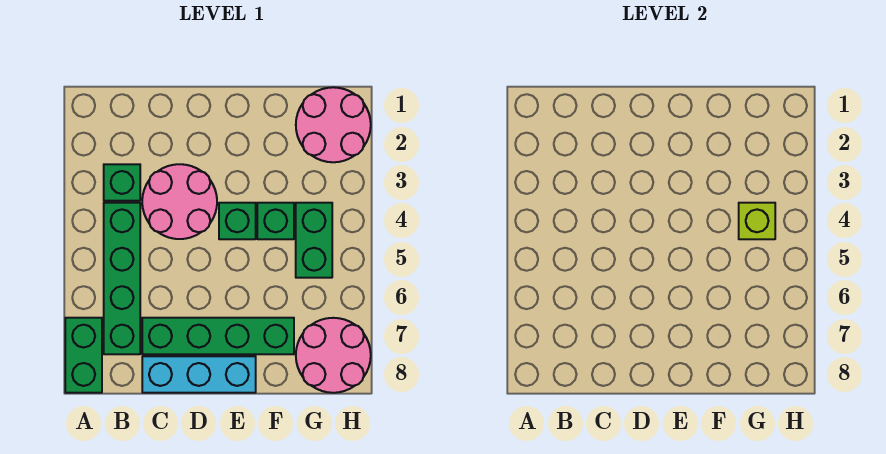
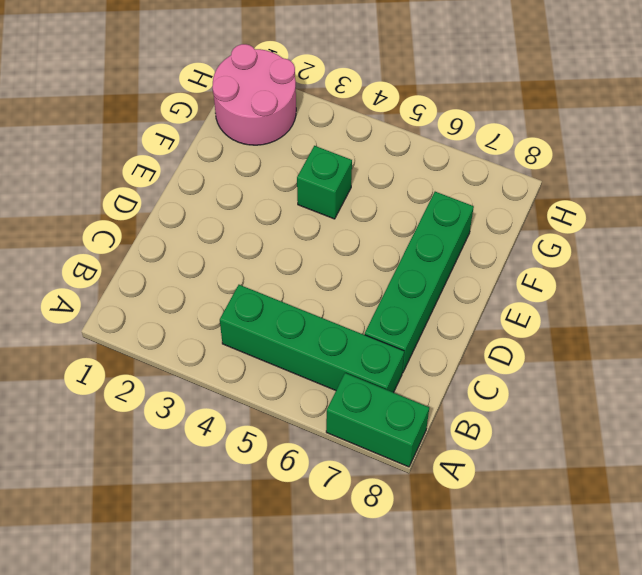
none -> green 1x1 brick [104,164,140,201]
none -> pink 2x2 round brick [142,164,217,239]
none -> cyan 1x3 brick [142,356,256,393]

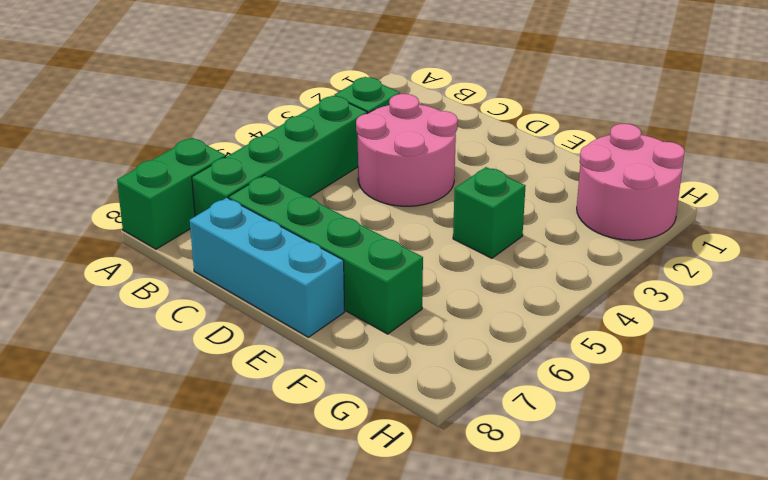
none -> green 1x1 brick [219,203,256,239]
none -> green 1x2 brick [296,203,332,278]
none -> pink 2x2 round brick [296,318,371,393]

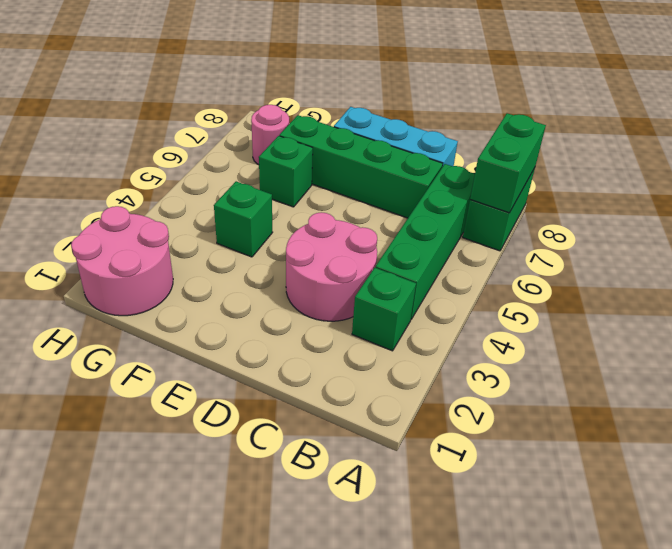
green 1x2 brick [470,113,546,213] -> green 1x2 brick moved to [296,203,332,278]
green 1x1 brick [259,136,313,207] -> green 1x1 brick moved to [219,203,256,239]
pink 1x1 round brick [251,105,289,165] -> pink 2x2 round brick [296,318,371,393]
none -> lime 1x1 brick [739,203,775,239]

